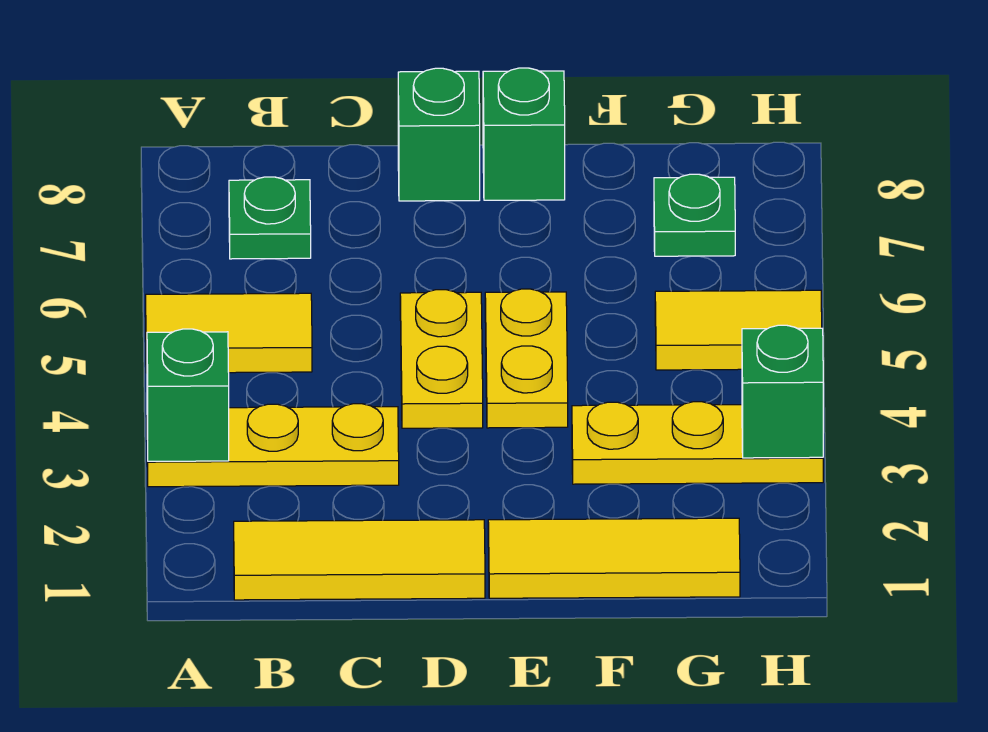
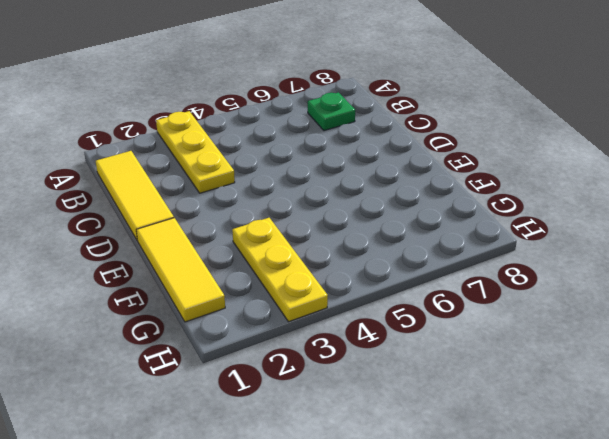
none -> yellow 1x2 tile [146,293,312,373]
none -> yellow 1x2 plate [400,290,483,428]
none -> green 1x1 brick [398,68,480,201]

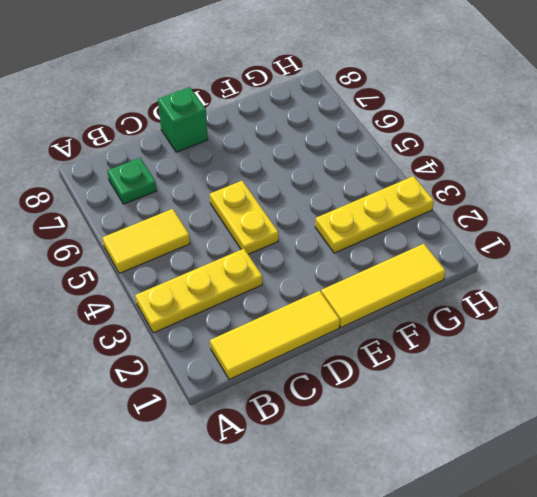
none -> yellow 1x2 plate [485,289,568,428]
none -> green 1x1 brick [483,68,565,200]
none -> yellow 1x2 tile [655,290,822,370]

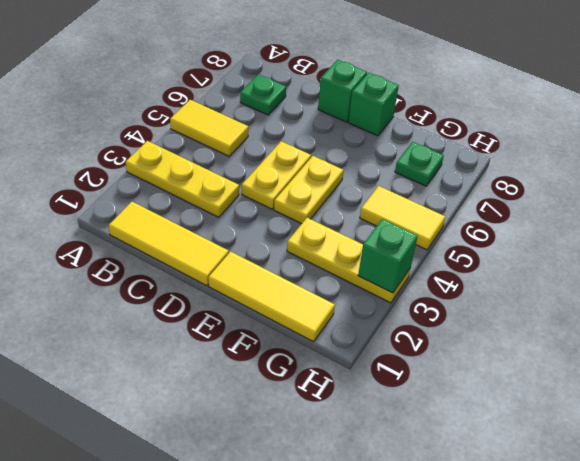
none -> green 1x1 brick [147,329,229,461]

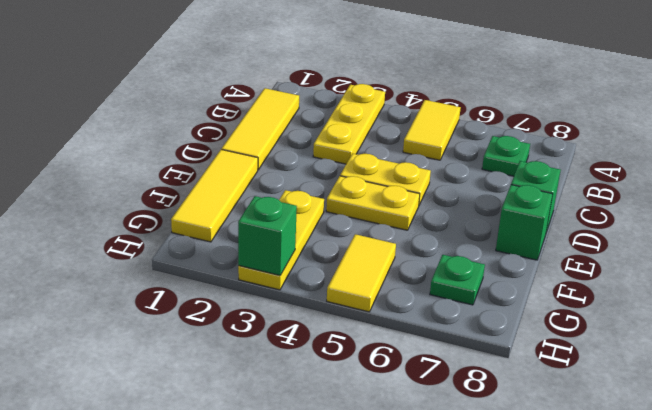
none -> green 1x1 brick [147,329,229,461]

